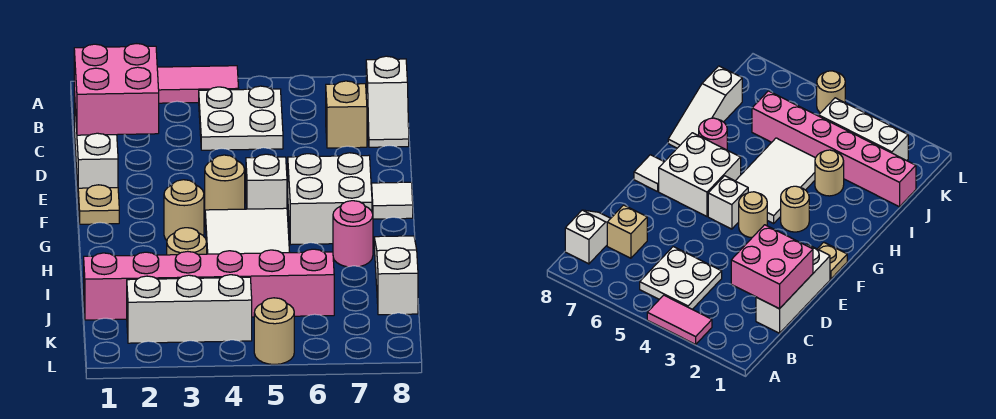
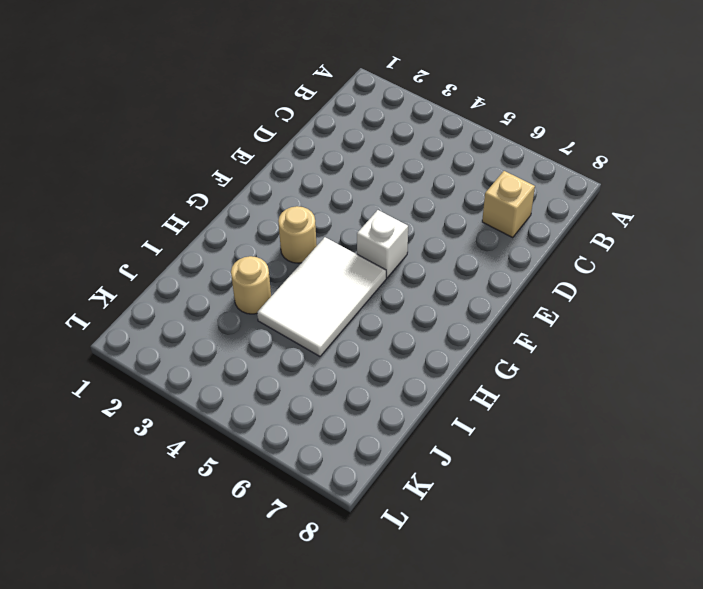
none -> pink 1x2 tile [157,66,239,103]
none -> white 2x2 plate [199,86,283,150]
none -> white 1x2 slope [366,56,409,147]

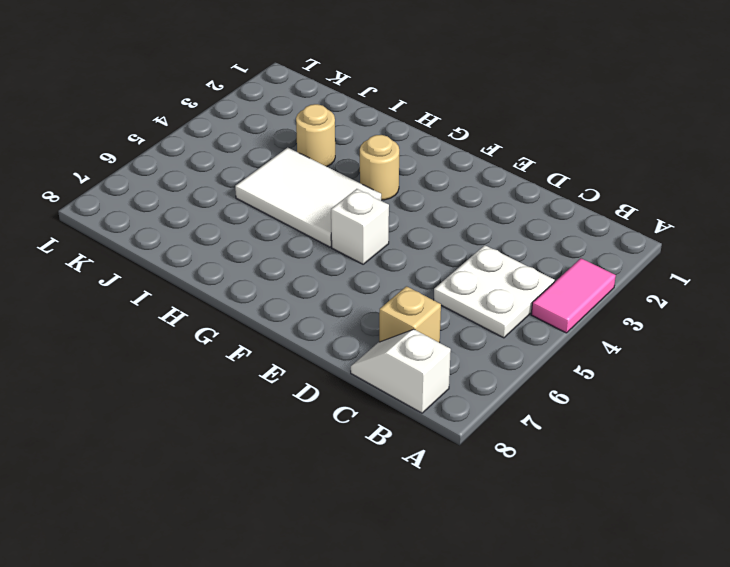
none -> white 1x3 brick [74,92,118,188]
none -> tan 1x1 plate [78,185,119,224]
none -> tan 1x1 round brick [205,155,245,210]

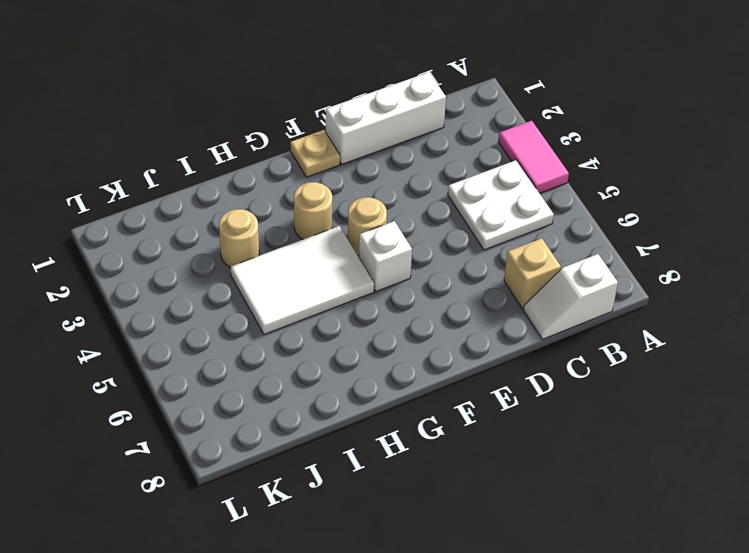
none -> white 2x2 brick [288,153,372,245]
none -> white 1x1 tile [372,182,413,219]
none -> pink 1x1 round brick [333,201,373,267]

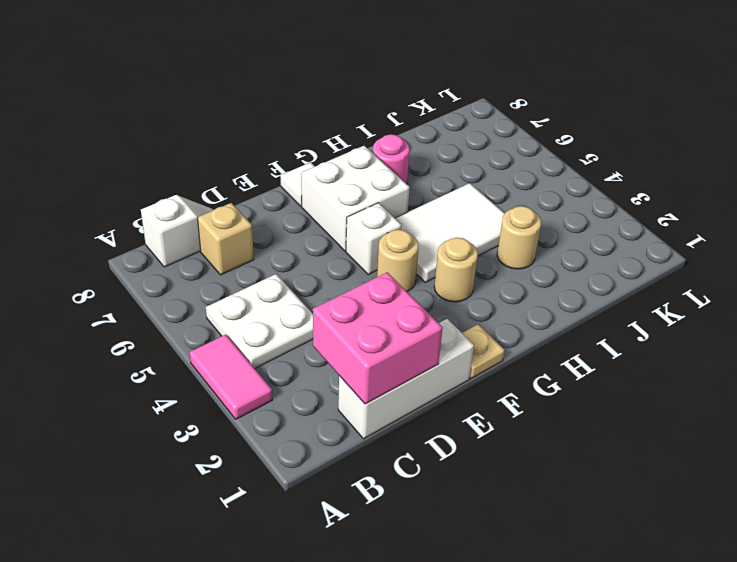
none -> white 1x3 slope [374,236,418,315]
none -> pink 1x6 brick [84,249,334,320]
none -> white 1x3 brick [127,275,252,343]

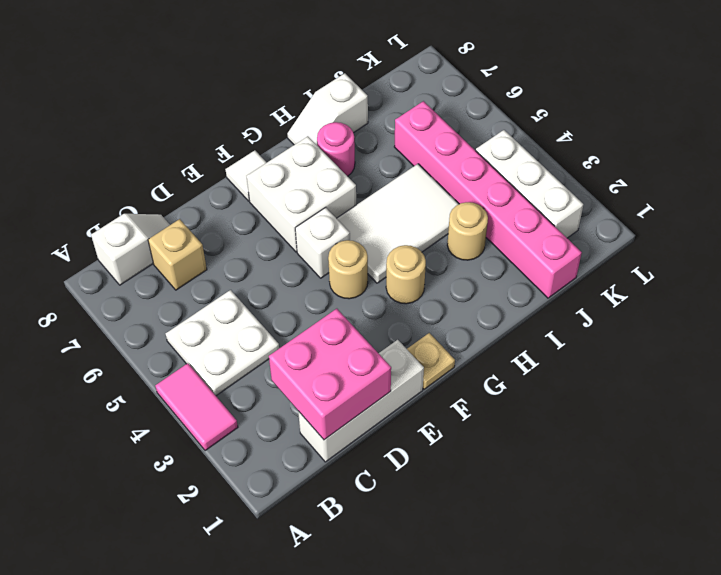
white 1x2 slope [287,73,368,145] -> white 1x3 slope [374,236,418,315]
none -> tan 1x1 round brick [254,298,294,364]

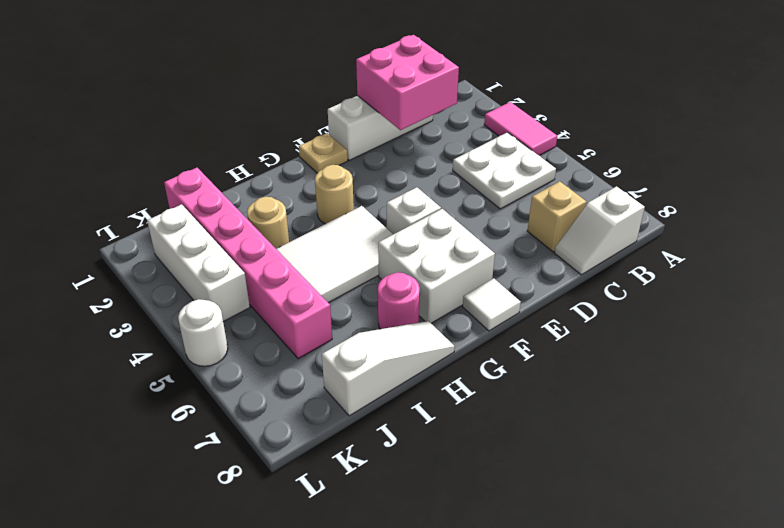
white 1x1 round brick [178,299,228,366] -> tan 1x1 round brick [254,298,294,364]
none -> tan 1x1 round brick [205,155,245,210]

